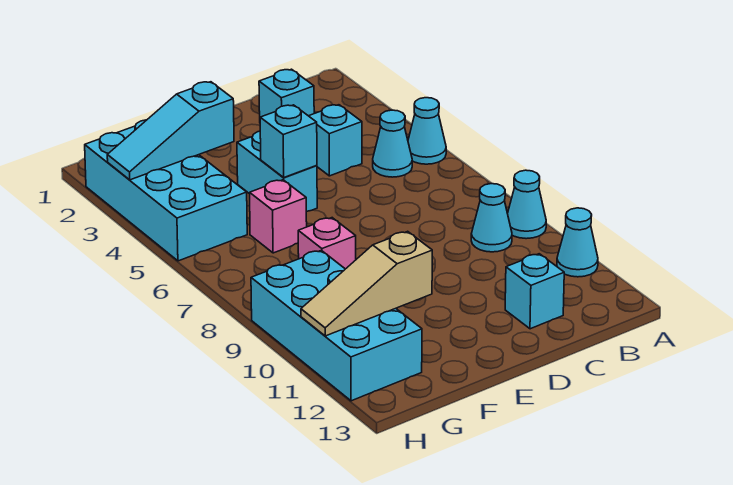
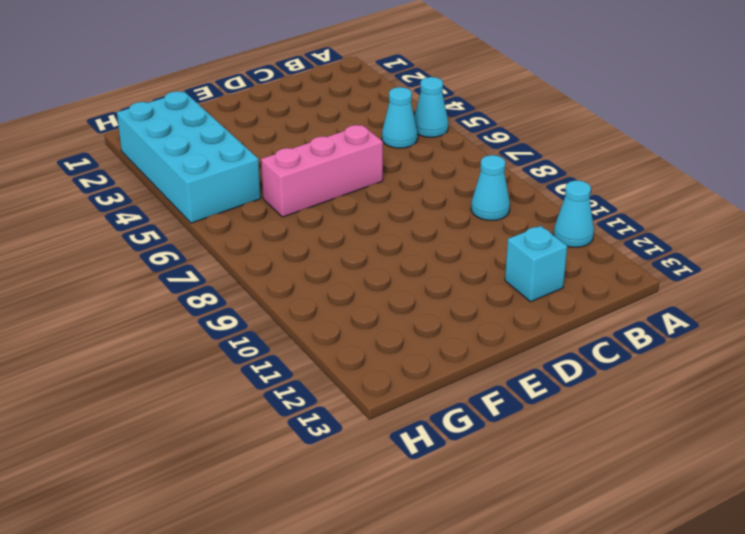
pink 1x3 brick [261,125,383,217] -> pink 1x1 brick [250,180,307,253]
none -> cyan 1x1 cone [508,170,546,239]
none -> cyan 1x1 brick [259,69,314,117]
none -> cyan 1x1 brick [309,105,362,176]

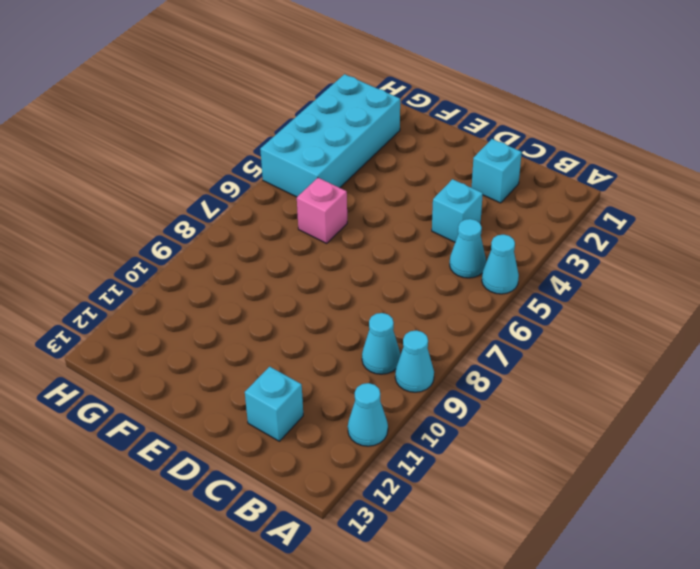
none -> cyan 1x2 brick [237,131,317,211]
none -> pink 1x1 brick [298,218,356,269]
none -> cyan 2x4 brick [251,250,422,401]

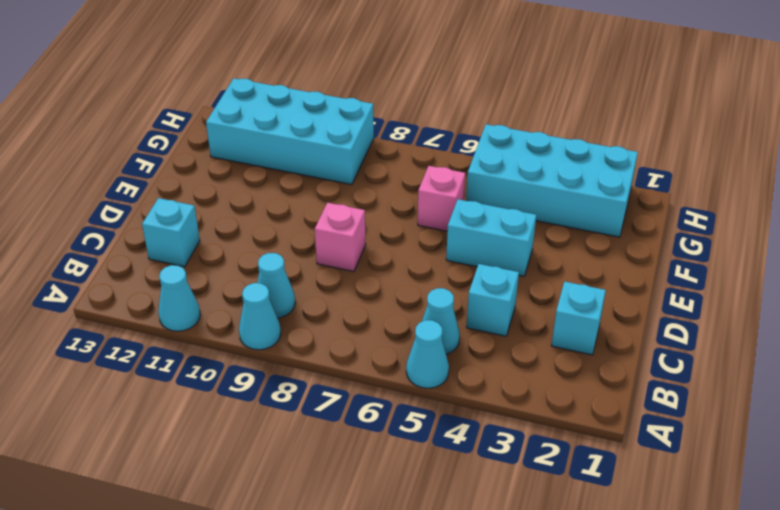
pink 1x1 brick [315,203,366,272] -> pink 1x1 brick moved to [298,218,356,269]
none -> cyan 1x1 brick [260,105,317,178]
none -> cyan 1x3 slope [107,82,234,180]
none -> tan 1x3 slope [301,231,432,336]

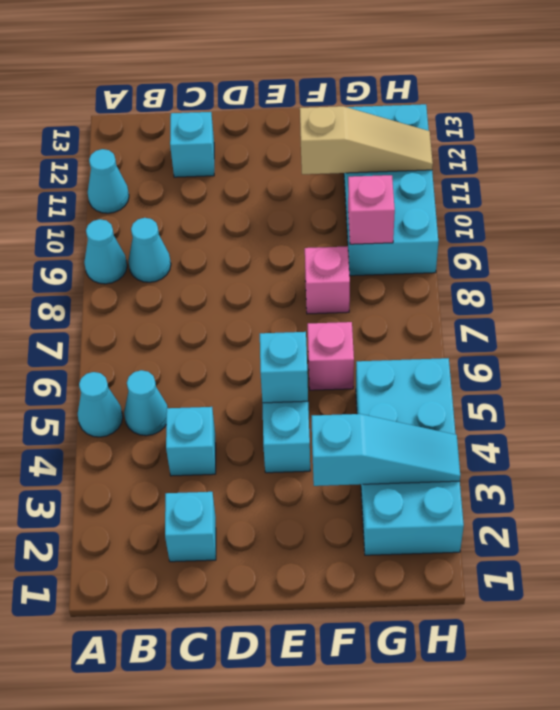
pink 1x1 brick [348,175,395,244] -> none

